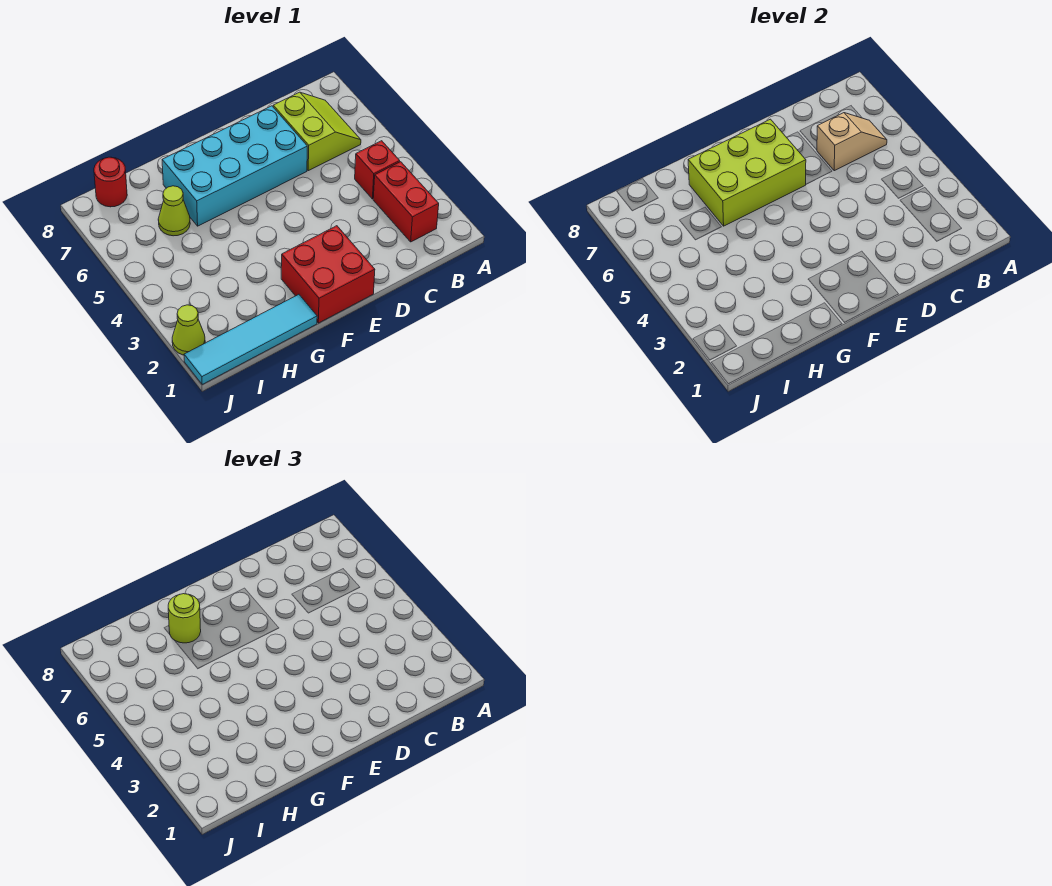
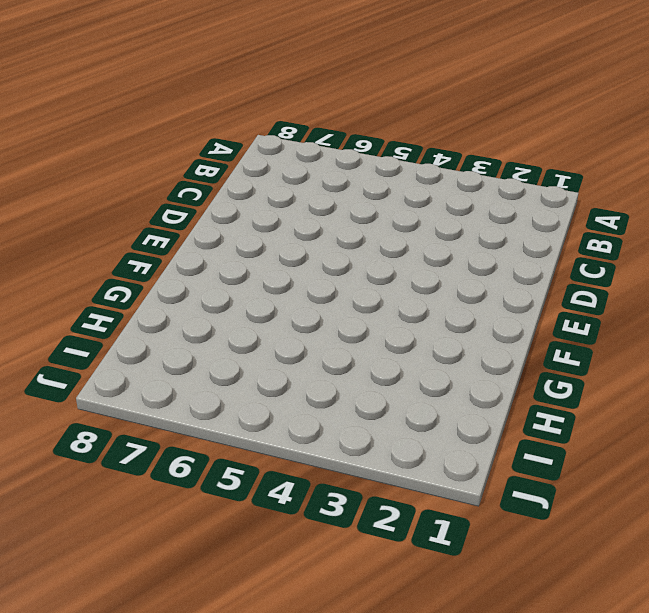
none -> red 1x2 brick [373,162,439,242]
none -> red 1x1 brick [355,141,400,199]
none -> lime 2x2 slope [273,92,361,171]

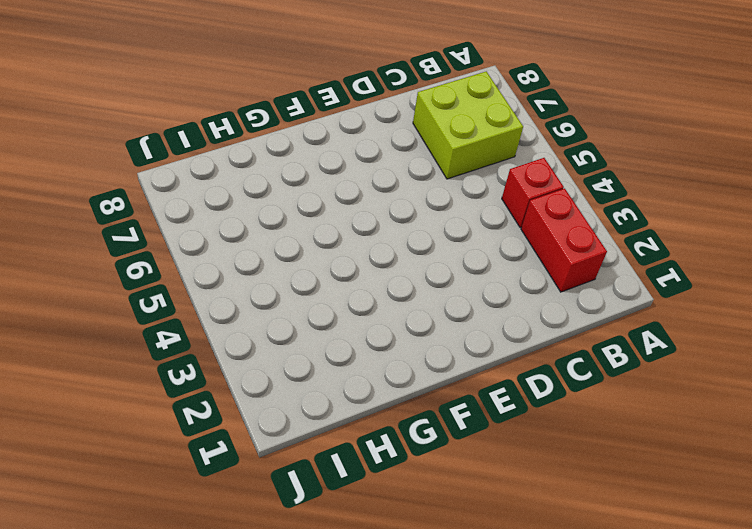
lime 2x2 brick [413,72,523,179] -> lime 2x2 slope [273,92,361,171]
none -> cyan 2x4 brick [162,106,307,226]
none -> red 2x2 brick [281,226,375,323]
none -> cyan 1x4 tile [184,294,317,384]

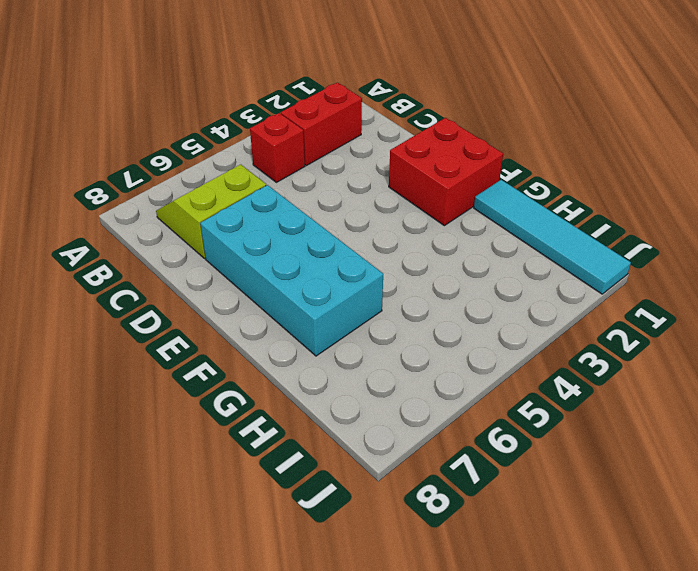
none -> lime 1x1 cone [158,186,190,236]
none -> red 1x1 round brick [94,157,127,207]
none -> lime 1x1 cone [172,305,205,355]

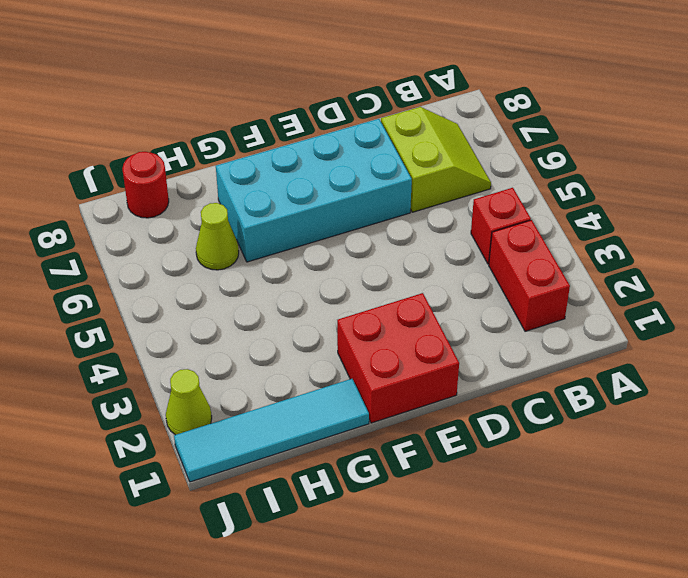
none -> tan 1x2 slope [817,113,887,171]
none -> lime 2x3 brick [688,119,806,226]
none -> lime 1x1 round brick [168,594,201,643]

